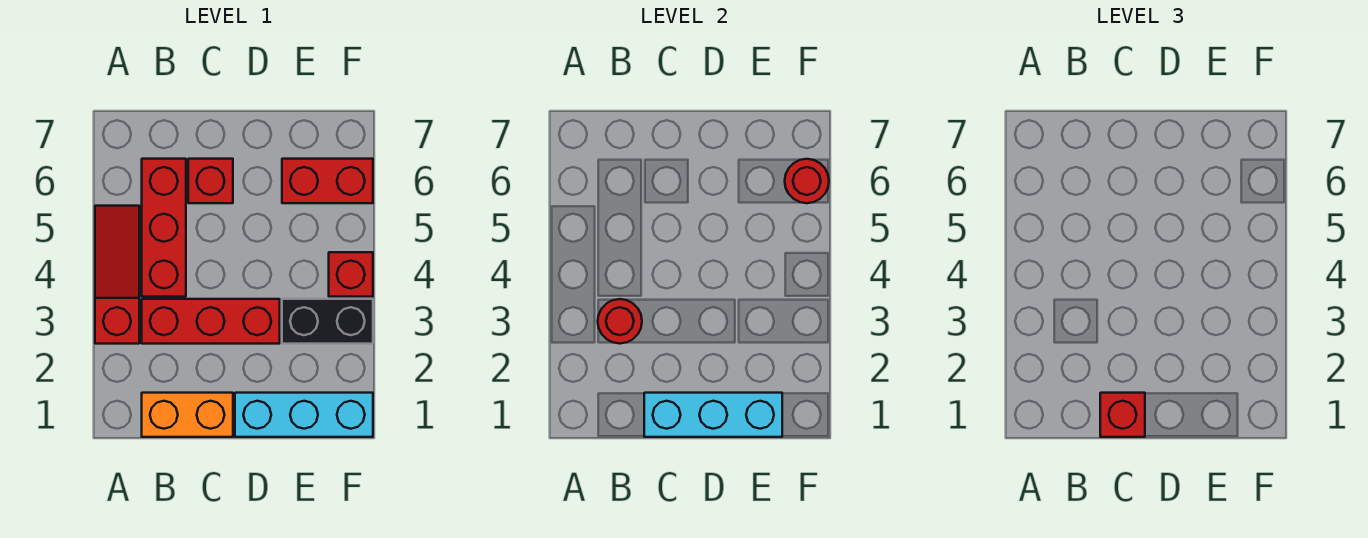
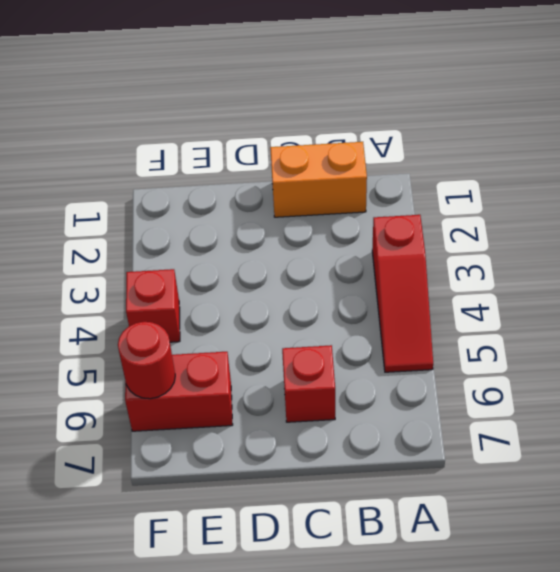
none -> red 1x3 brick [142,299,280,344]
none -> red 1x3 brick [142,159,186,297]
none -> cyan 1x3 brick [235,393,373,437]

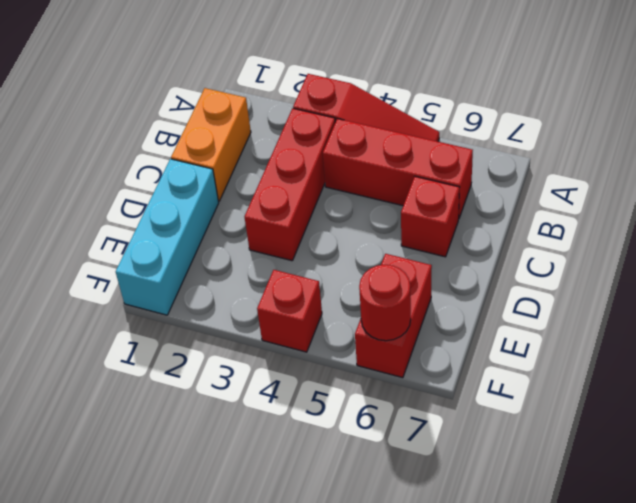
none -> black 1x2 brick [282,299,373,344]
none -> red 1x1 round brick [598,299,642,344]
none -> cyan 1x3 brick [644,393,782,437]

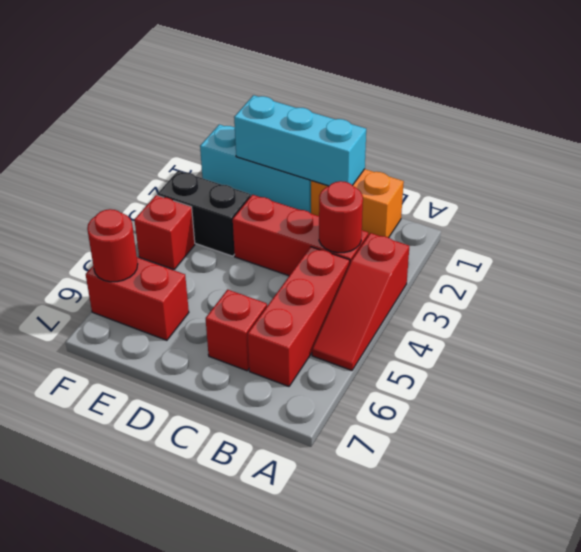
none -> red 1x1 brick [1100,393,1145,437]

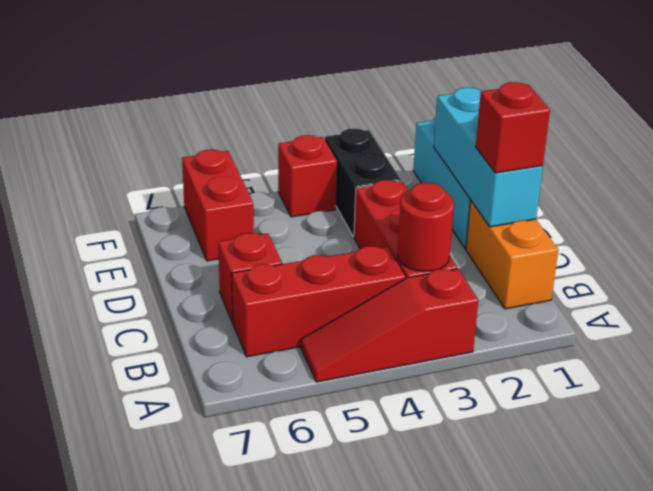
none -> red 1x1 round brick [785,159,829,203]

